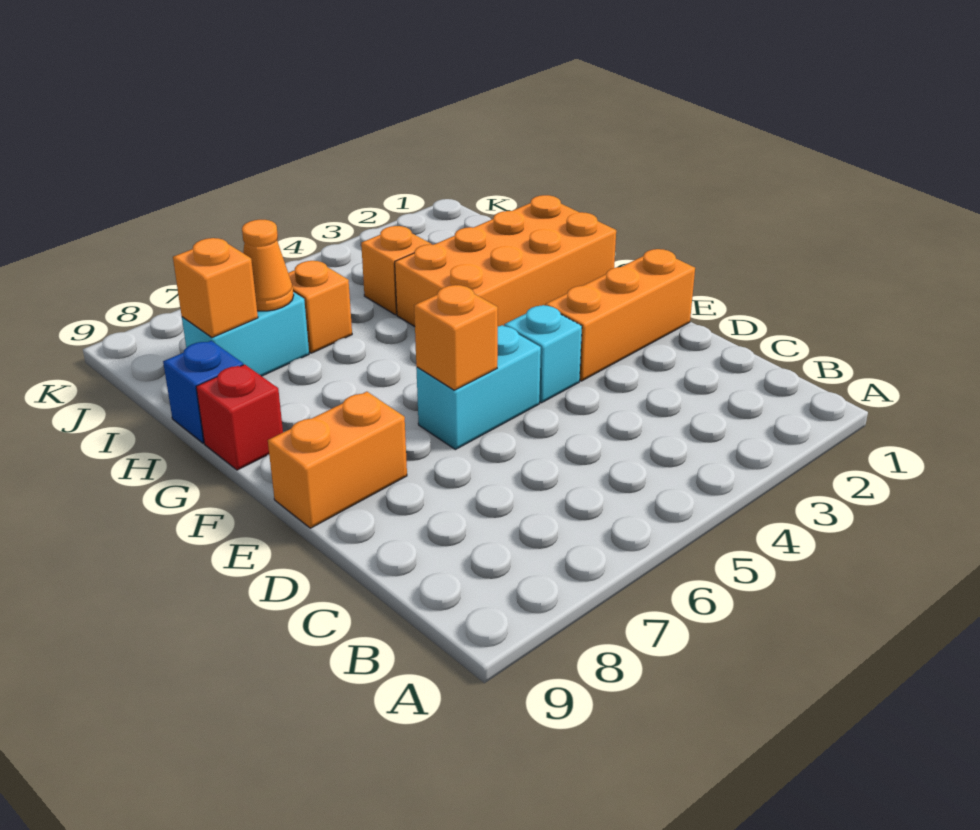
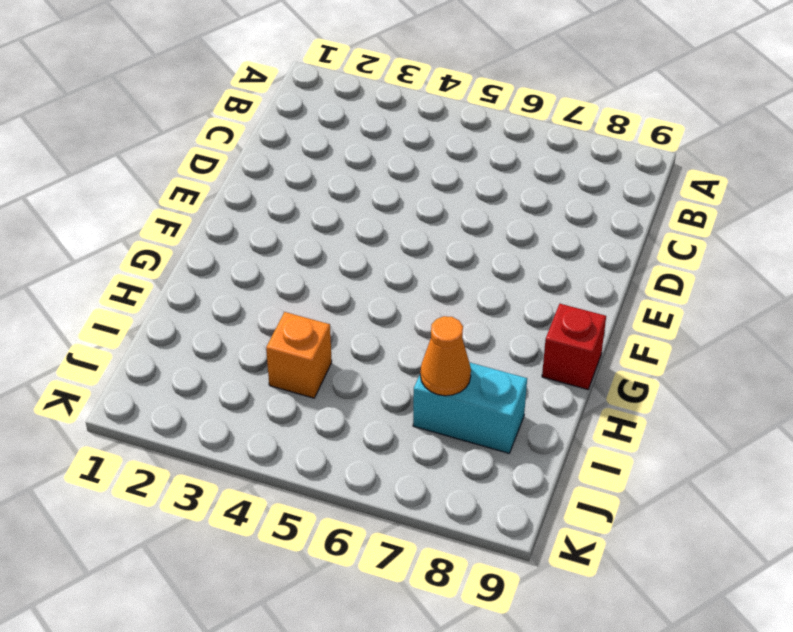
none -> orange 1x3 brick [545,249,695,381]
none -> cyan 1x1 brick [504,305,582,403]
none -> cyan 1x2 brick [416,325,541,450]

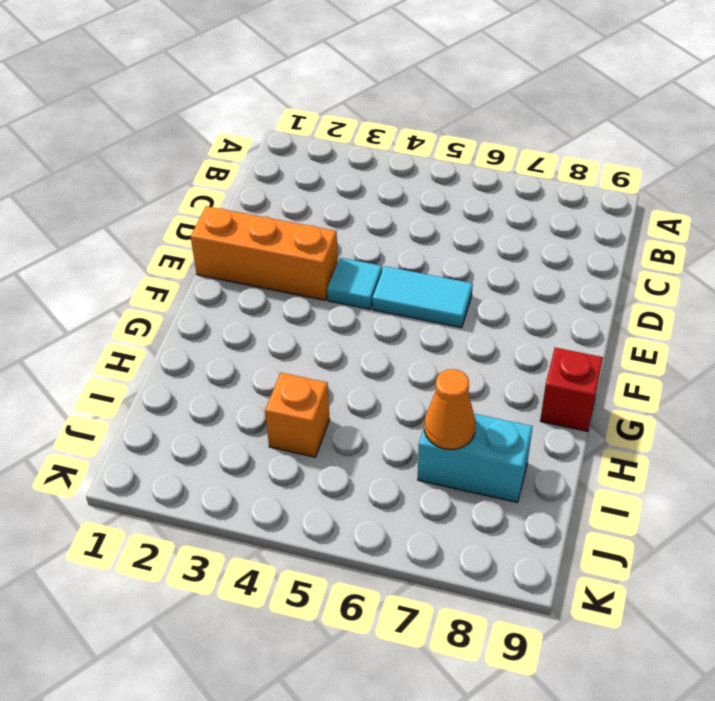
cyan 1x1 tile [327,258,382,309] -> cyan 1x1 brick [504,305,582,403]
cyan 1x2 tile [372,266,473,328] -> cyan 1x2 brick [416,325,541,450]
none -> orange 1x2 brick [268,392,407,528]
none -> orange 2x4 brick [395,195,616,326]
none -> blue 1x1 brick [163,341,243,443]

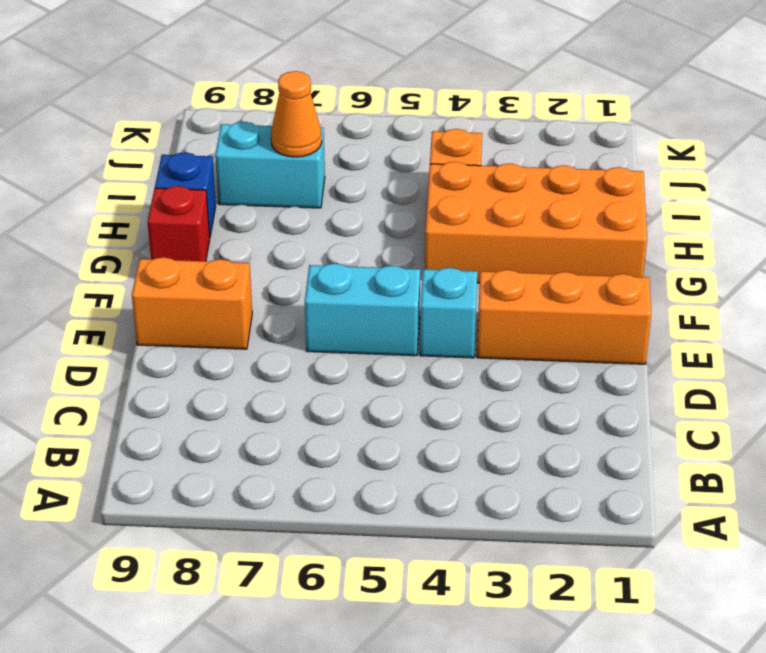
none -> orange 1x1 brick [288,261,352,353]
none -> orange 1x1 brick [414,285,498,390]
none -> orange 1x1 brick [173,238,258,338]

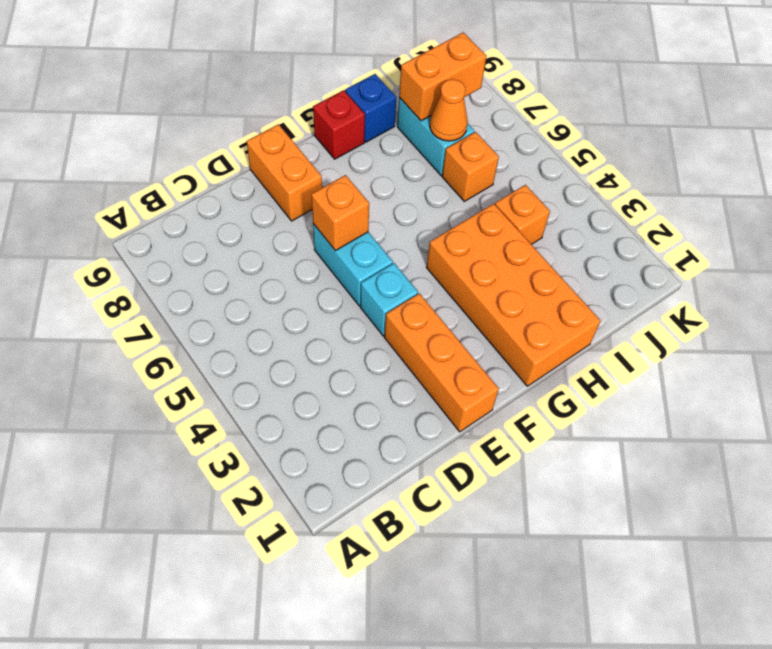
orange 1x2 brick [399,32,486,121] -> orange 1x1 brick [173,238,258,338]

